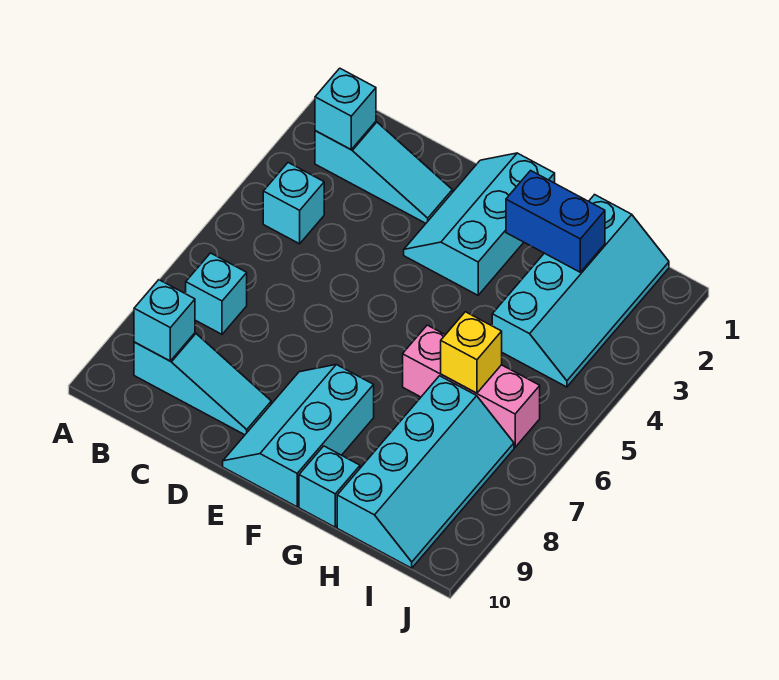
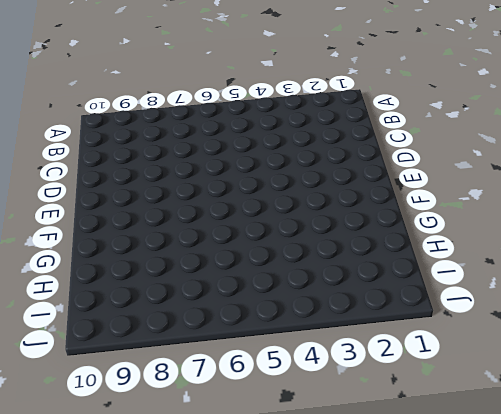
none -> cyan 1x3 slope [315,122,452,223]
none -> cyan 1x1 brick [263,163,324,244]
none -> cyan 1x1 brick [185,253,247,334]

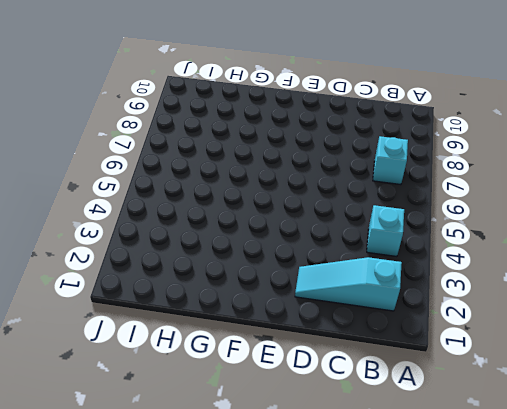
none -> cyan 1x3 slope [134,333,271,435]
none -> cyan 2x3 slope [404,153,555,295]
none -> cyan 2x3 slope [223,365,374,507]

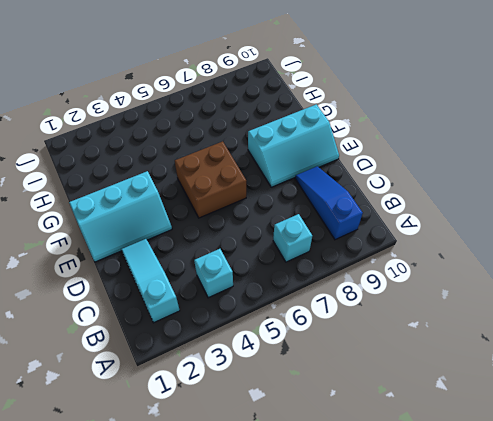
blue 1x3 slope [295,166,363,240] -> cyan 1x3 slope [134,333,271,435]
brown 2x2 brick [175,141,246,218] -> none
none -> pink 1x3 brick [403,325,540,447]
none -> cyan 1x1 brick [299,446,360,527]
none -> cyan 2x4 slope [492,195,669,387]

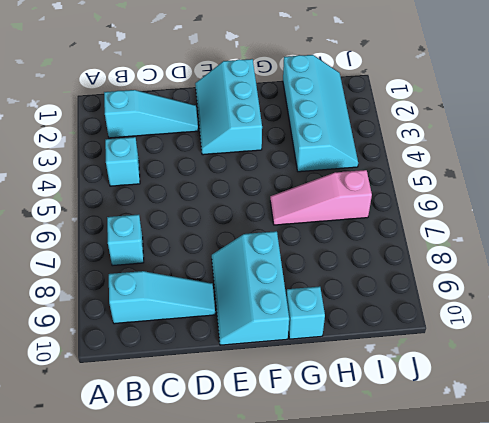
pink 1x3 slope [270,170,372,225] -> pink 1x3 brick [403,325,540,447]
none -> cyan 2x4 slope [337,376,514,568]
none -> cyan 1x1 brick [315,68,376,149]
none -> cyan 1x1 brick [134,280,195,361]

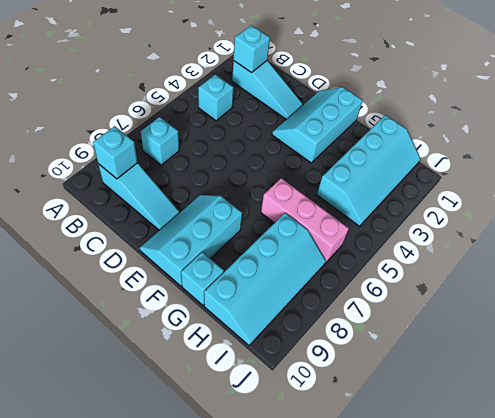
none -> blue 1x2 brick [506,171,605,272]
none -> yellow 1x1 brick [441,312,502,393]

